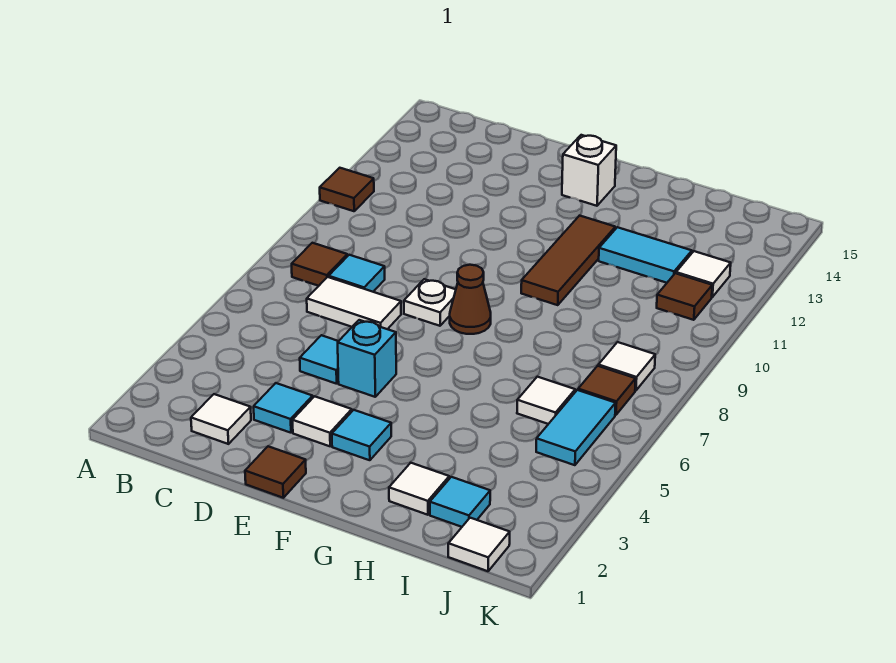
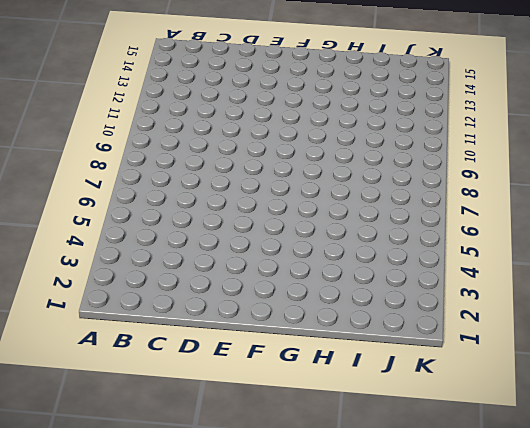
none -> brown 1x1 tile [320,168,374,211]
none -> brown 1x1 tile [292,243,347,286]
none -> white 1x1 tile [191,394,251,444]

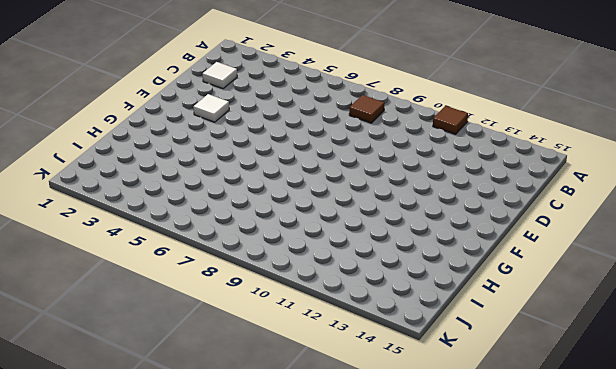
none -> white 1x2 tile [307,277,401,329]
none -> cyan 1x1 tile [329,255,385,292]
none -> cyan 1x1 tile [254,383,313,433]

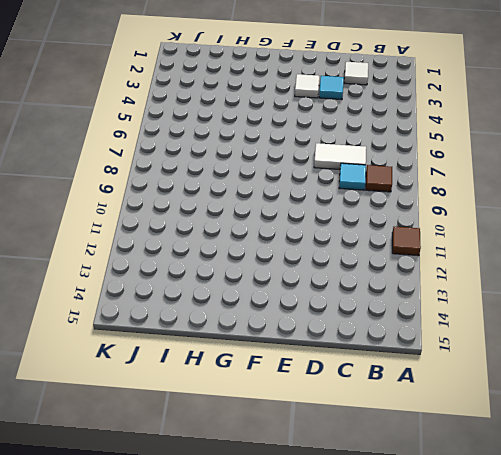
none -> cyan 1x1 tile [300,335,338,384]
none -> brown 1x1 tile [245,446,306,498]
none -> cyan 1x1 brick [338,320,396,397]

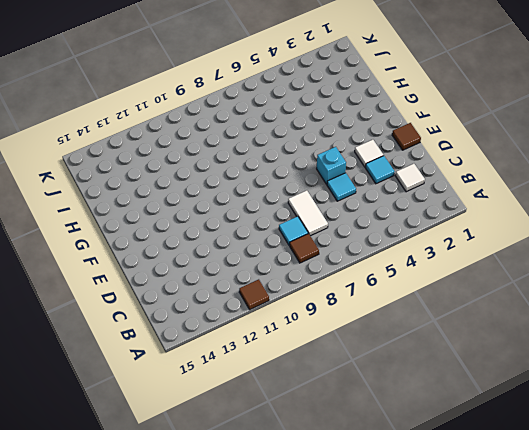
none -> white 1x1 plate [404,279,456,326]
none -> cyan 1x1 tile [332,410,391,460]
none -> brown 1x1 cone [450,265,491,334]

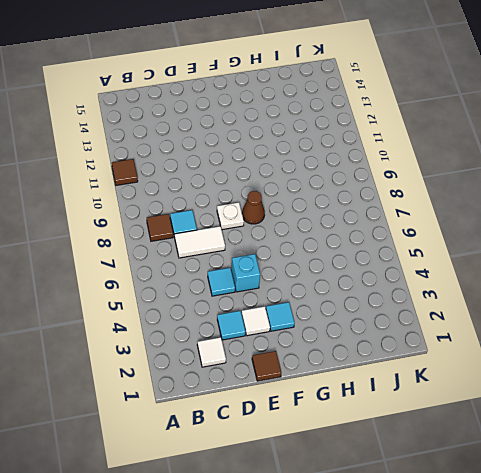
none -> white 1x1 brick [562,135,616,206]
none -> brown 1x3 tile [521,216,615,305]
none -> white 1x1 tile [389,463,449,515]

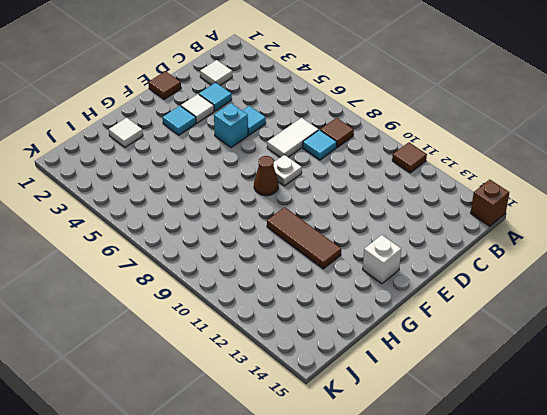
brown 1x1 brick [471,179,509,226] -> none
none -> cyan 1x2 tile [599,227,692,283]
none -> cyan 1x1 tile [430,477,490,527]
none -> white 1x1 tile [517,377,575,424]

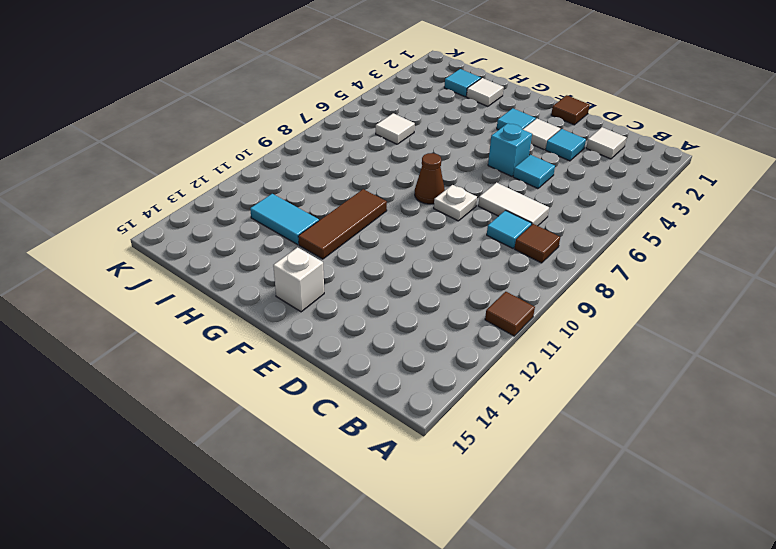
none -> white 1x1 tile [448,518,510,571]
none -> cyan 1x2 tile [536,390,616,465]
none -> brown 1x1 tile [578,366,636,415]

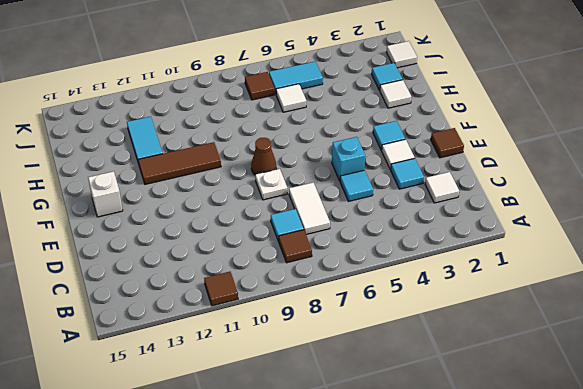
none -> white 1x1 tile [598,342,655,391]
none -> brown 1x1 tile [657,273,712,320]
none -> white 1x1 tile [676,251,731,297]

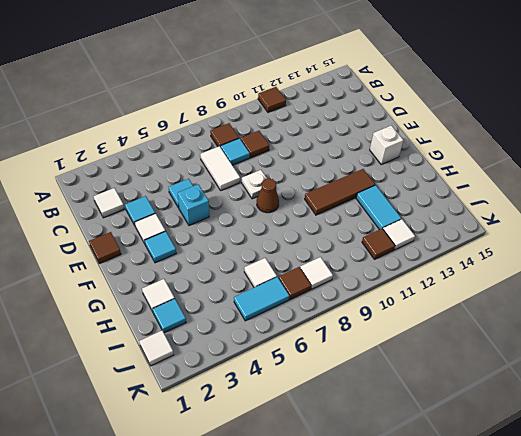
brown 1x1 tile [241,131,269,158] -> none

